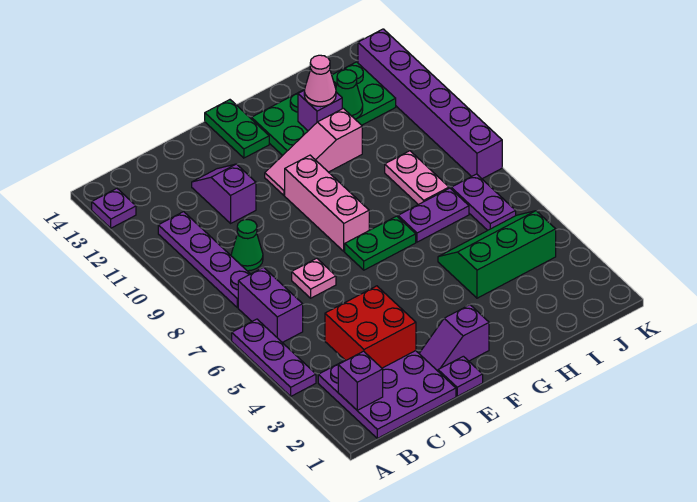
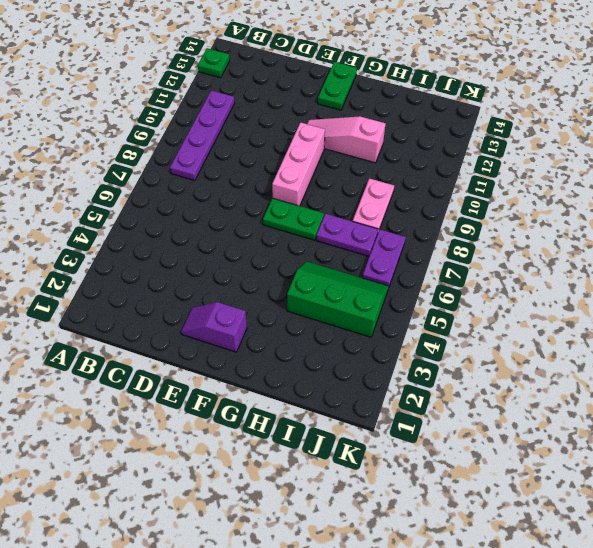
green 1x1 plate [198,48,230,78] -> purple 1x1 plate [92,188,136,228]
none -> purple 1x3 plate [232,319,316,396]
none -> purple 3x3 plate [318,351,456,438]
none -> purple 1x2 brick [238,267,303,343]

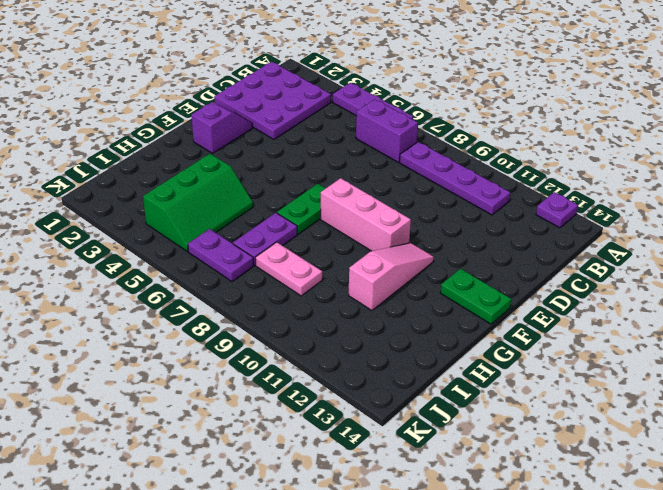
none -> green 1x1 cone [231,220,263,271]
none -> pink 1x1 plate [292,258,336,298]
none -> purple 1x2 slope [192,164,256,223]

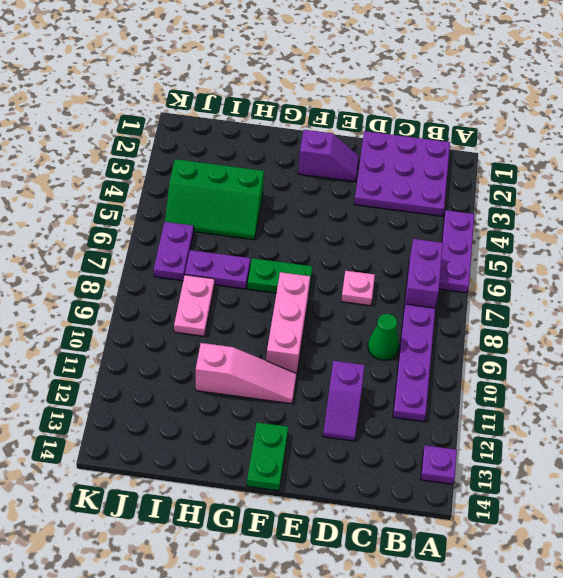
none -> purple 1x1 plate [438,356,483,396]
none -> green 2x4 plate [251,62,396,156]
none -> purple 1x6 brick [358,29,502,179]

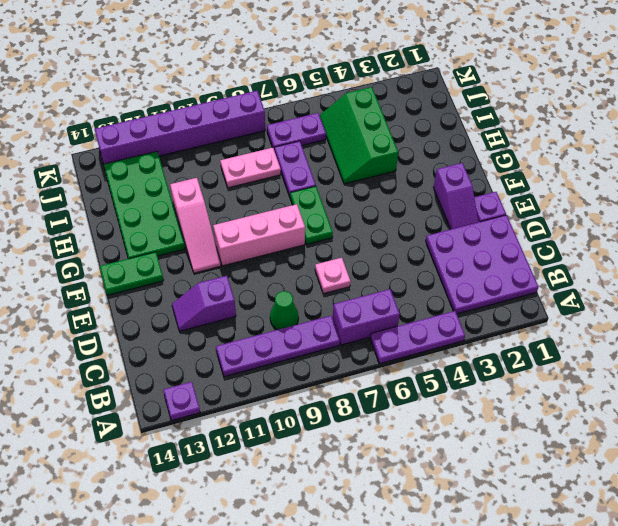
none -> purple 1x1 brick [338,351,383,410]
none -> red 2x2 brick [325,286,416,368]
none -> purple 1x1 brick [298,91,342,131]

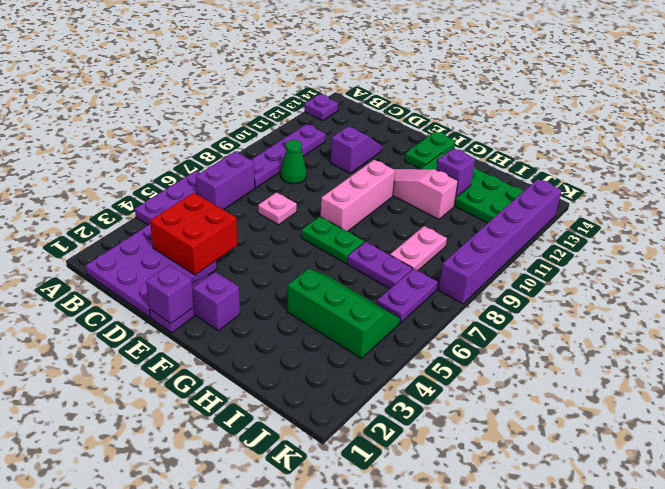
purple 1x1 brick [146,265,194,324] -> purple 1x1 brick moved to [338,351,383,410]
none -> green 1x1 cone [336,70,363,119]
none -> pink 1x1 cone [304,55,336,107]

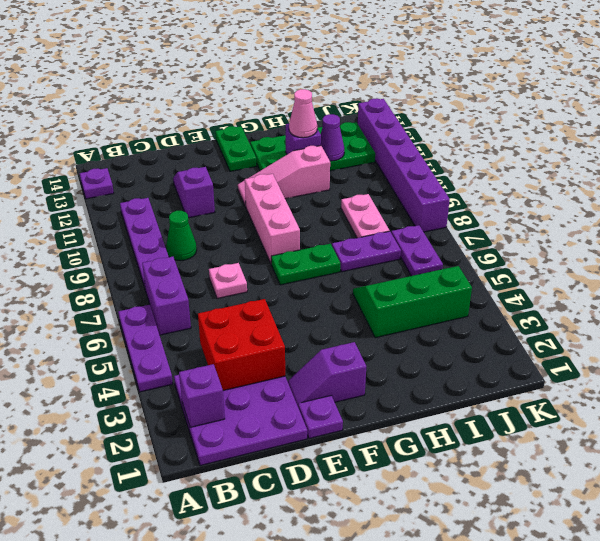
purple 1x1 cone [321,114,344,161] -> green 1x1 cone [336,70,363,119]

